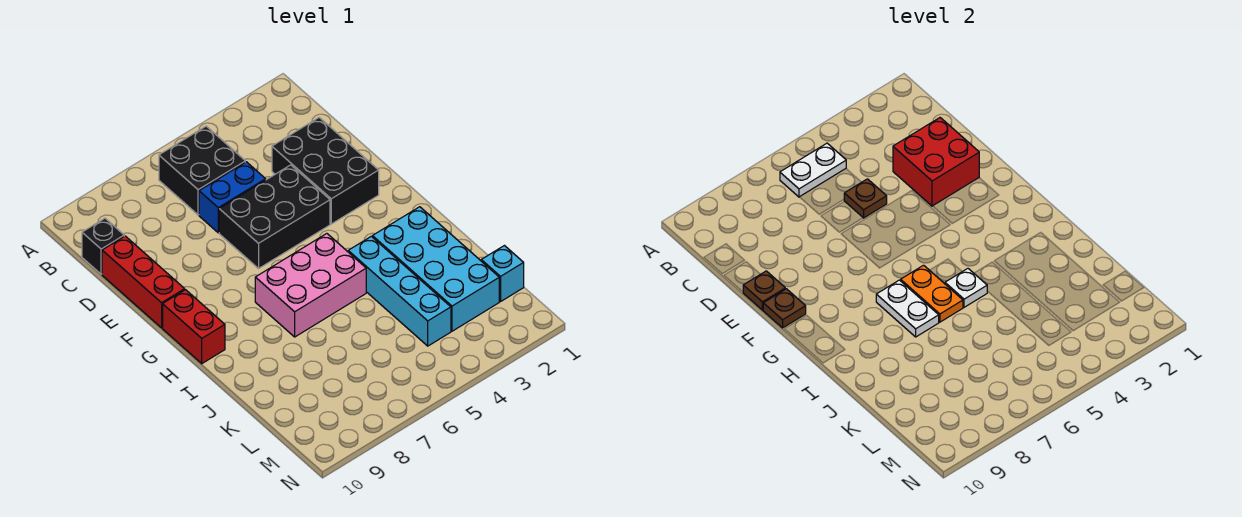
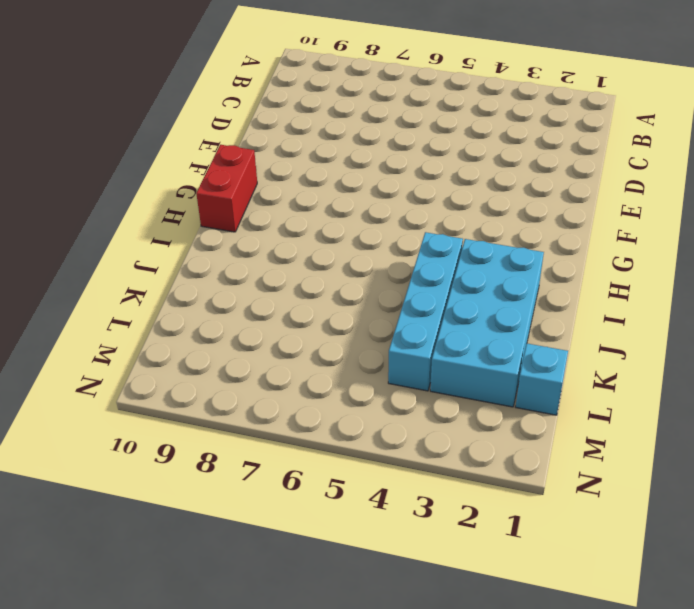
none -> black 2x2 brick [159,126,245,215]
none -> black 1x1 brick [82,218,124,274]
none -> black 2x3 brick [272,118,379,224]

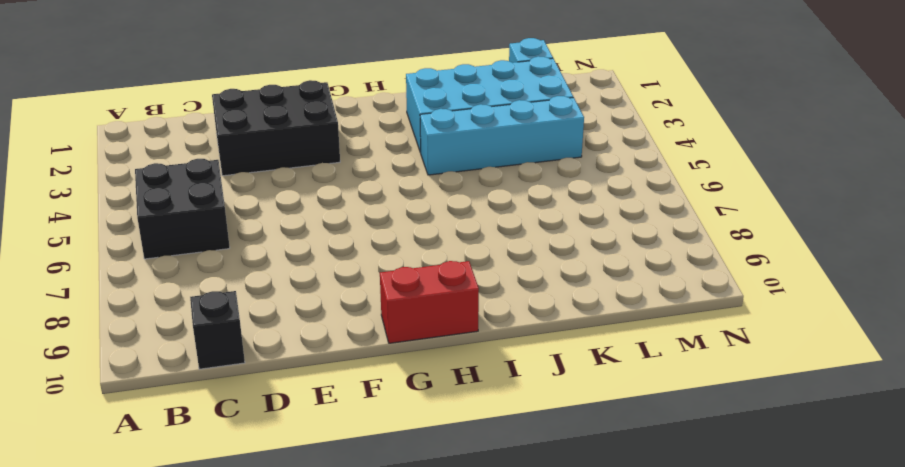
none -> blue 1x2 brick [199,162,266,233]
none -> red 1x3 brick [102,236,185,328]
none -> black 2x3 brick [219,165,330,268]

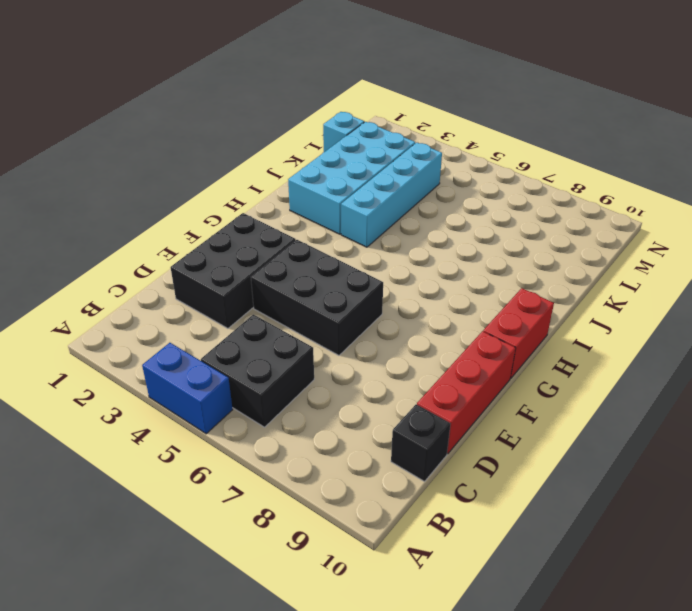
blue 1x2 brick [142,343,233,434] -> blue 1x2 brick moved to [199,162,266,233]
none -> pink 2x3 brick [255,234,366,337]
none -> white 1x2 plate [780,143,846,197]
none -> red 2x2 brick [893,118,979,206]

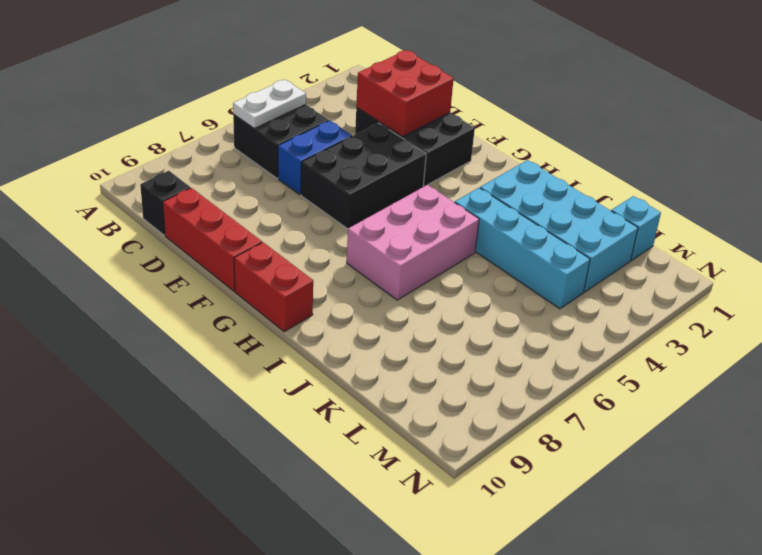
none -> brown 1x1 plate [844,179,887,218]
none -> brown 1x1 plate [743,271,785,310]
none -> brown 1x1 plate [763,289,806,328]

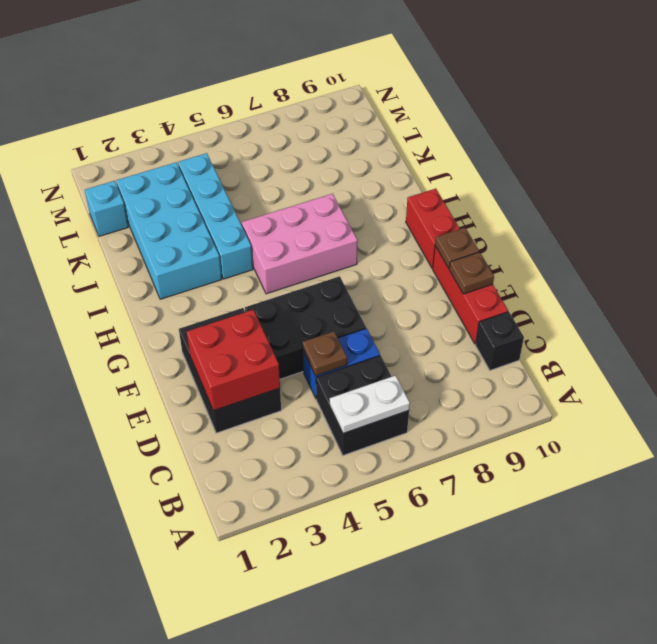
none -> orange 1x2 plate [901,265,963,322]
none -> white 1x2 plate [876,280,939,337]
none -> white 1x1 plate [945,269,987,307]

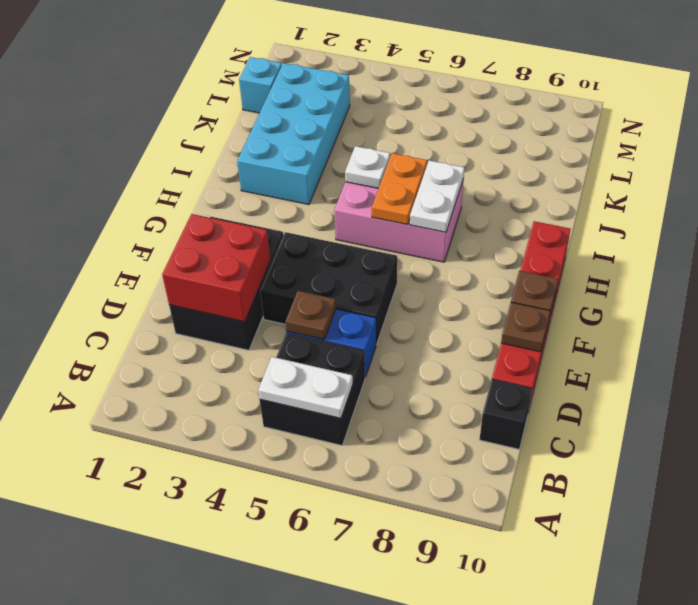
none -> cyan 1x4 brick [348,236,451,346]

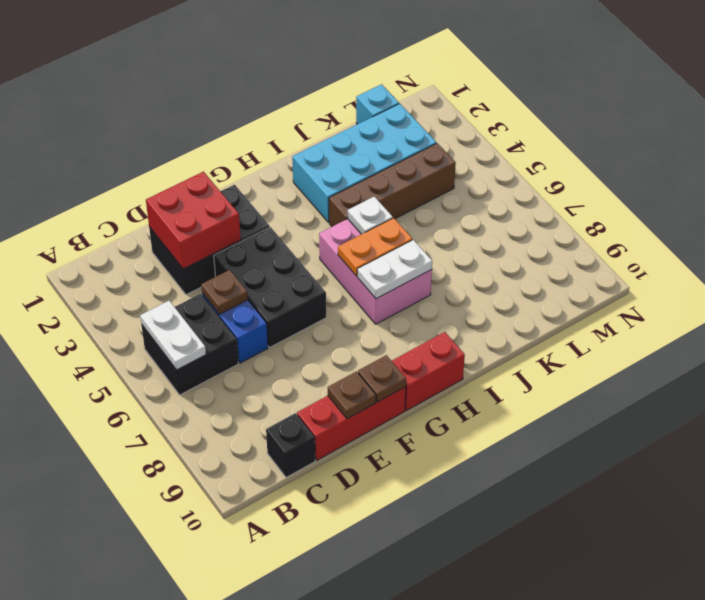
brown 1x4 brick [329,143,456,227] -> cyan 1x4 brick [348,236,451,346]

